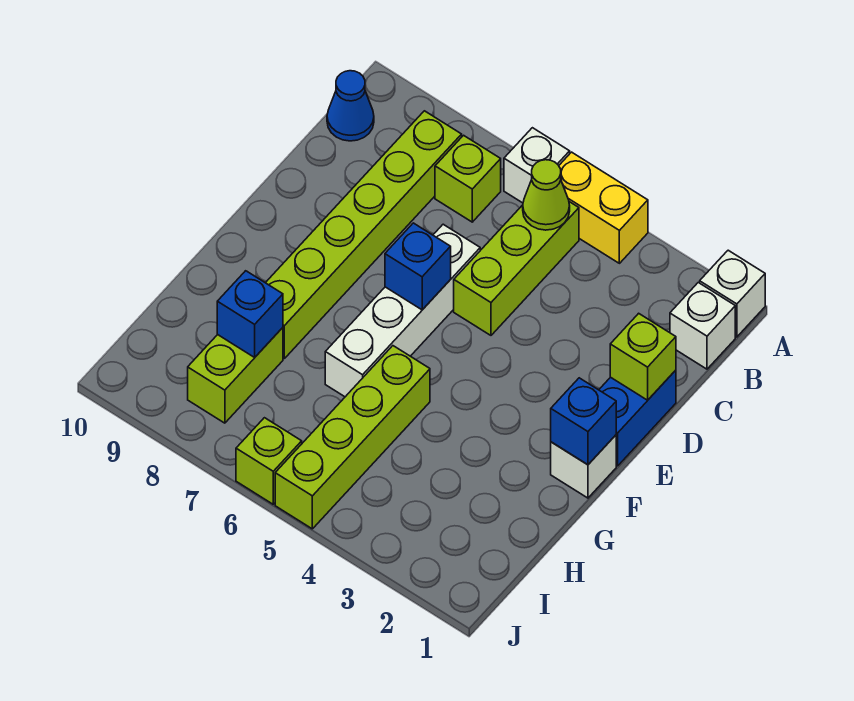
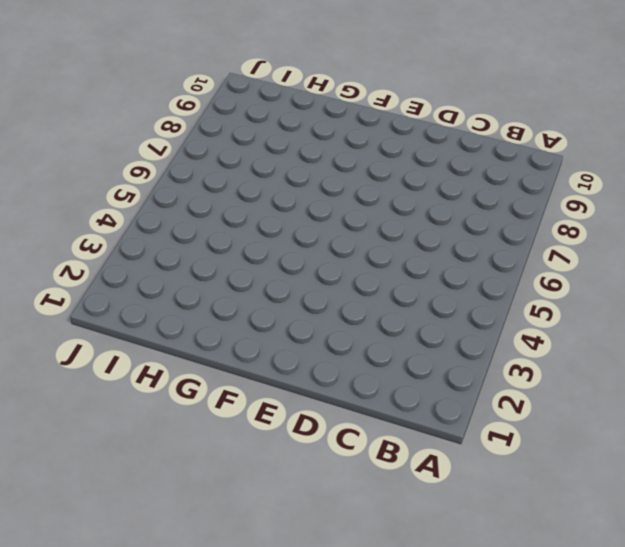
none -> white 1x1 brick [700,250,765,337]
none -> yellow 1x2 brick [559,152,648,263]
none -> white 1x1 brick [504,128,570,203]

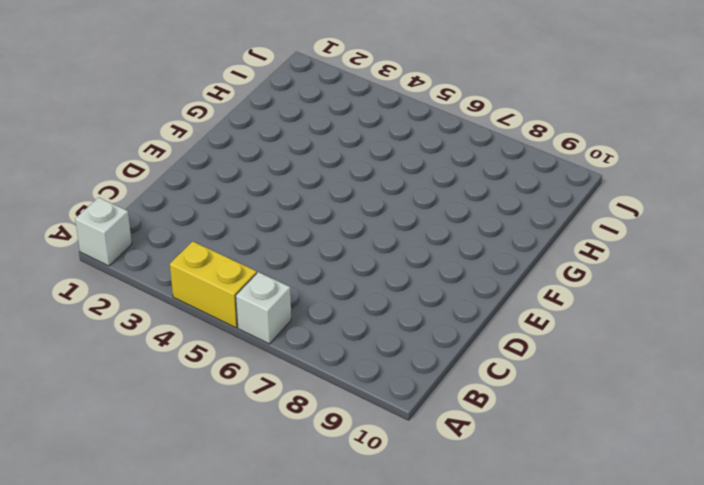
none -> white 1x1 brick [670,283,735,369]
none -> lime 1x3 brick [454,202,579,335]
none -> lime 1x1 brick [435,135,501,222]

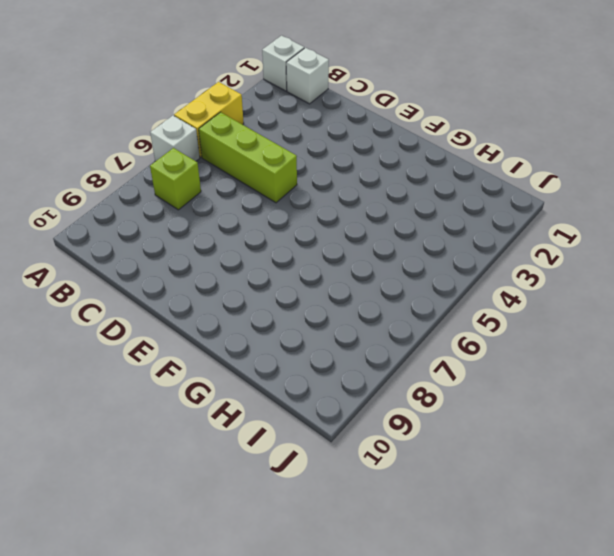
none -> lime 1x6 brick [266,111,462,358]
none -> blue 1x1 cone [327,71,374,141]
none -> blue 1x2 brick [599,370,676,466]

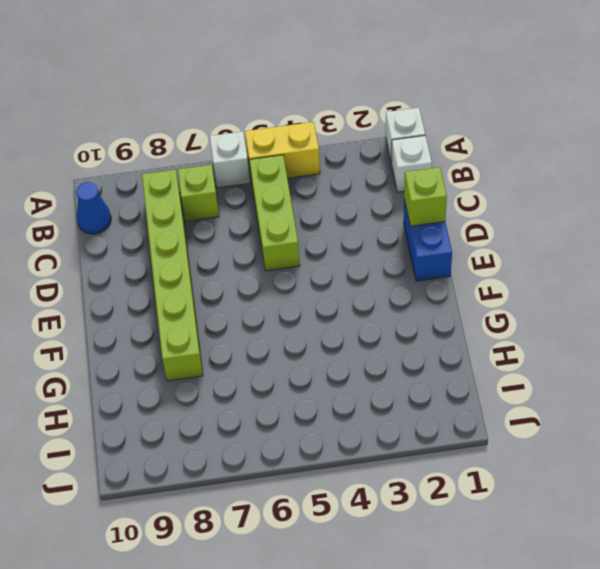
none -> white 1x4 brick [325,224,480,397]
none -> white 1x1 brick [551,435,616,498]
none -> lime 1x4 brick [275,346,430,529]

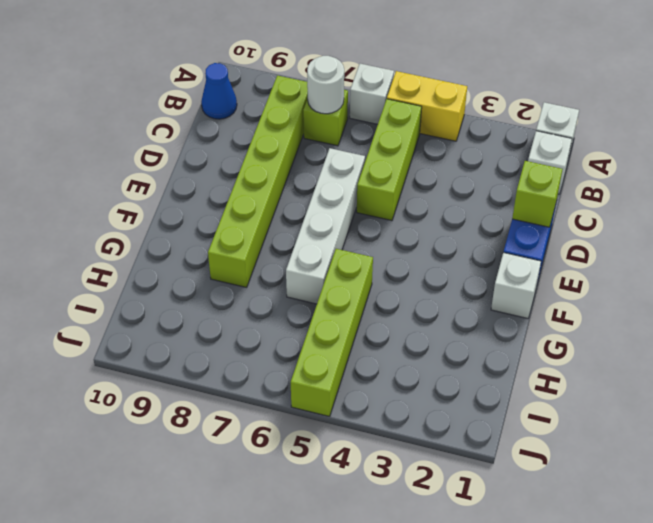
white 1x1 round brick [307,56,344,114] -> none
none -> lime 1x2 brick [188,328,283,423]
none -> lime 1x1 brick [236,418,302,504]
none -> lime 1x1 cone [523,160,570,230]

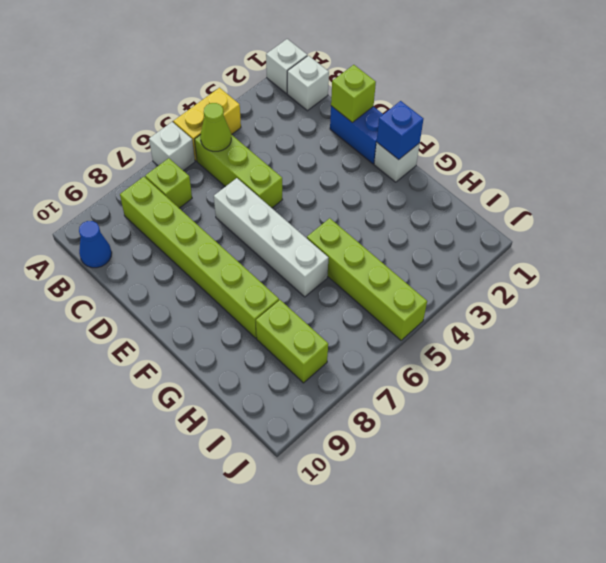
none -> lime 1x1 brick [236,418,302,504]
none -> blue 1x1 brick [385,223,451,310]
none -> blue 1x1 brick [217,271,283,357]

